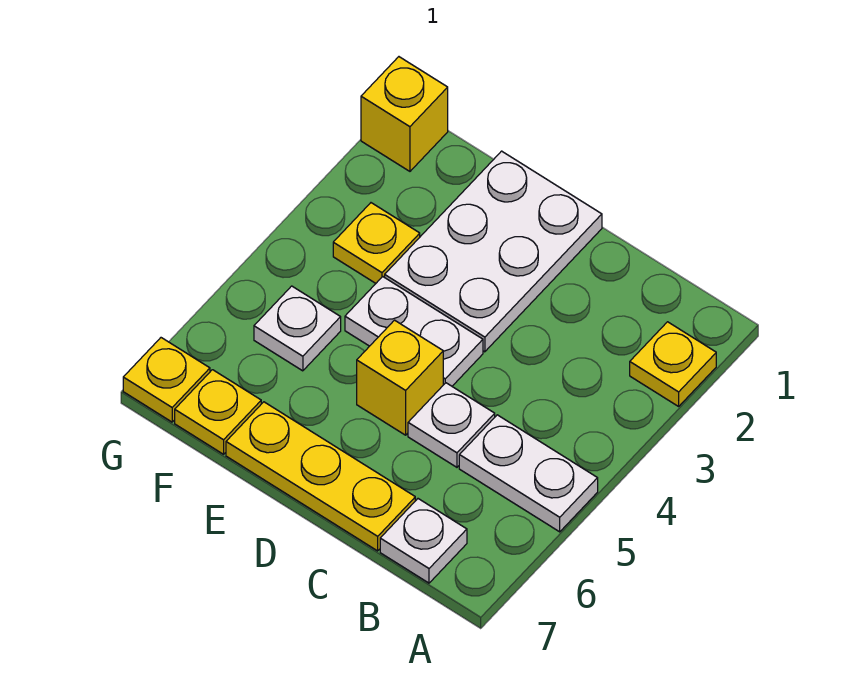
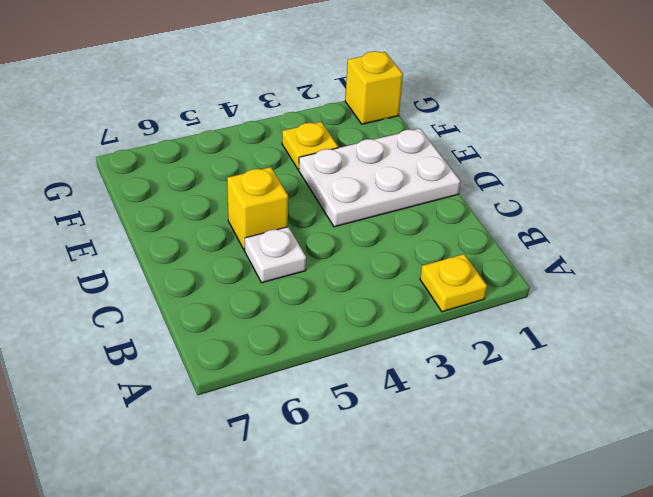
none -> white 1x2 plate [459,415,598,532]
none -> white 1x1 plate [380,499,467,583]
none -> yellow 1x3 plate [226,402,415,551]

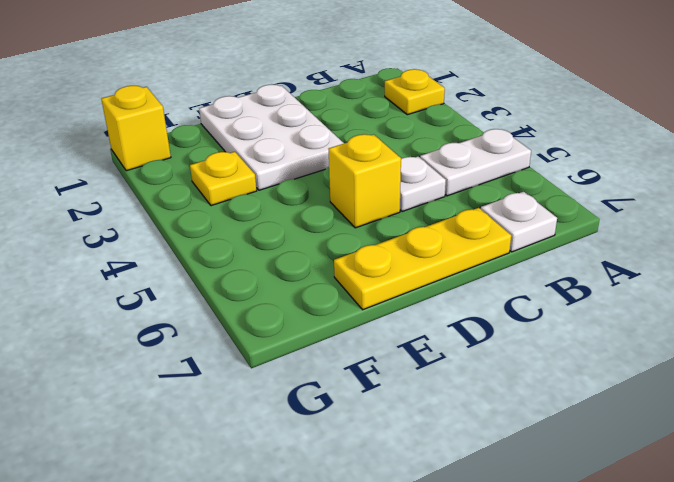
none -> white 1x2 plate [345,277,483,386]
none -> white 1x1 plate [254,286,341,371]
none -> yellow 1x1 plate [175,370,261,454]

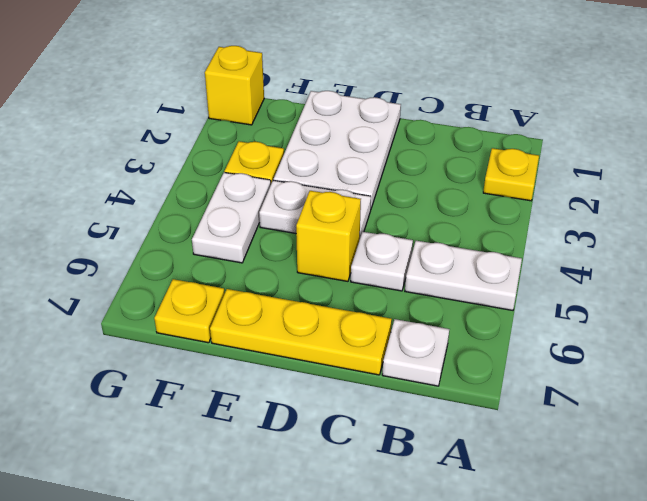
white 1x2 plate [192,173,271,263] -> white 1x1 plate [254,286,341,371]
none -> yellow 1x1 plate [123,338,210,422]

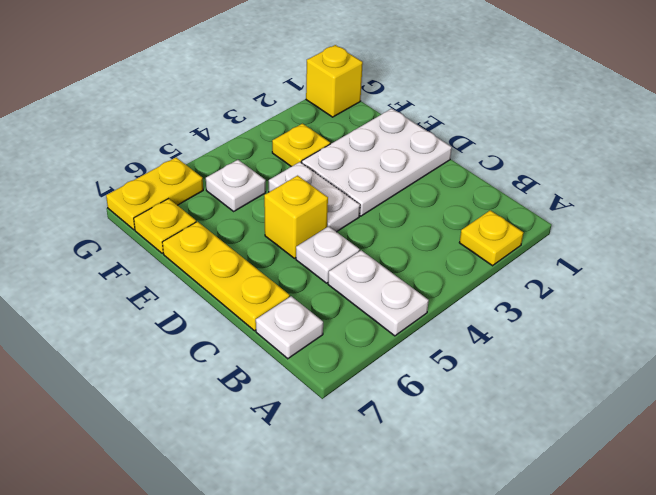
yellow 1x2 plate [106,158,203,230] -> yellow 1x1 plate [123,338,210,422]

